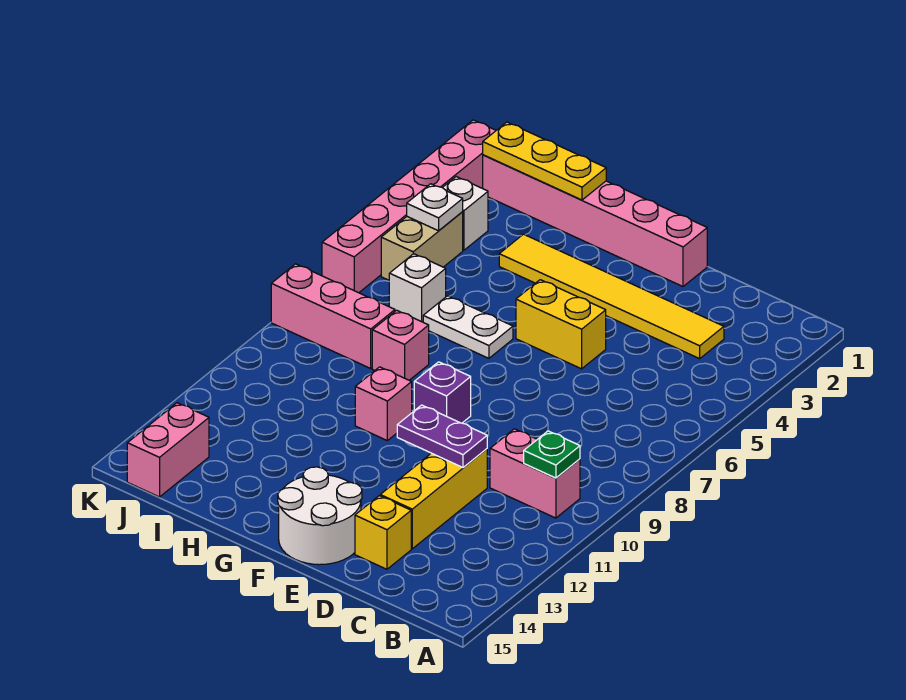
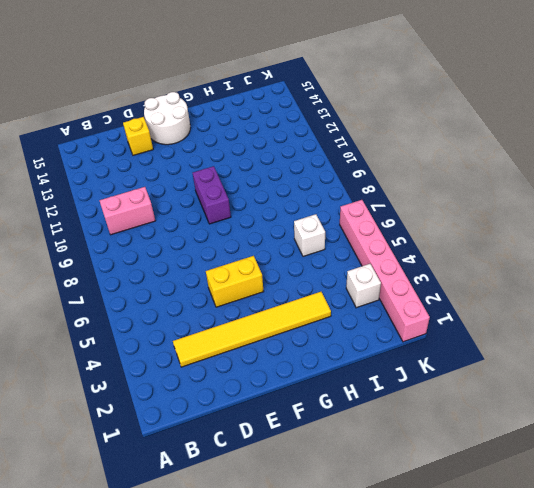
purple 1x2 brick [193,166,231,224] -> purple 1x1 brick [414,362,471,423]
none -> yellow 1x3 brick [380,449,487,549]
none -> pink 1x6 brick [483,155,707,286]
none -> white 1x2 plate [423,296,513,358]

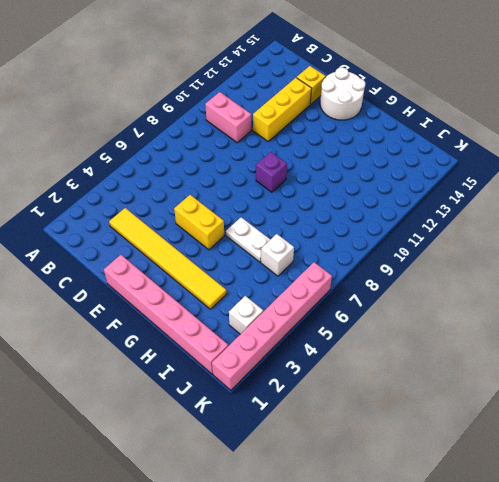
none -> pink 1x1 brick [355,367,412,441]
none -> pink 1x1 brick [372,310,429,380]
none -> pink 1x3 brick [271,264,395,368]

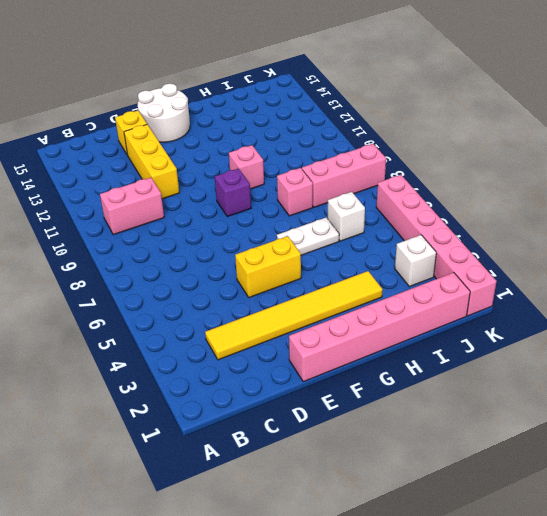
none -> tan 1x2 brick [381,212,463,280]
none -> pink 1x2 brick [127,403,209,497]
none -> green 1x1 plate [524,431,580,478]

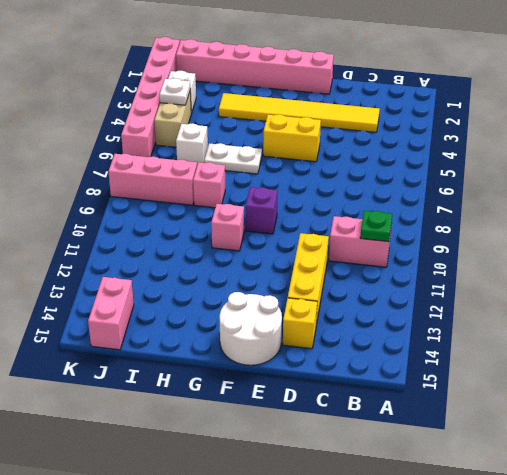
none -> purple 1x2 plate [397,405,487,467]
none -> yellow 1x3 plate [483,122,606,200]

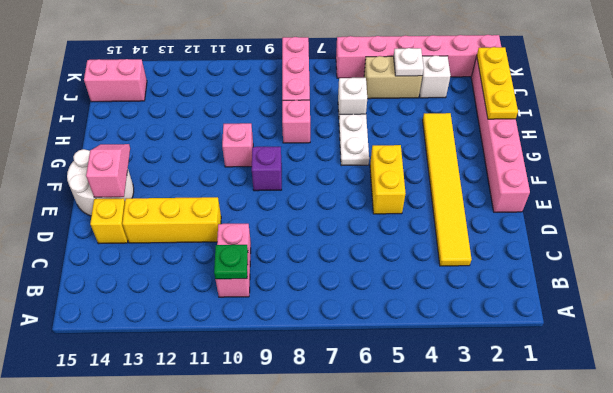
pink 1x2 slope [86,144,130,197] -> none
none -> purple 1x2 plate [397,405,487,467]

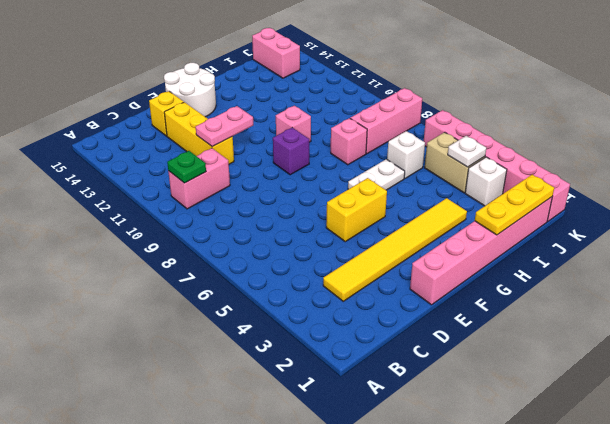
pink 1x2 plate [196,106,253,147] -> purple 1x2 plate [397,405,487,467]

